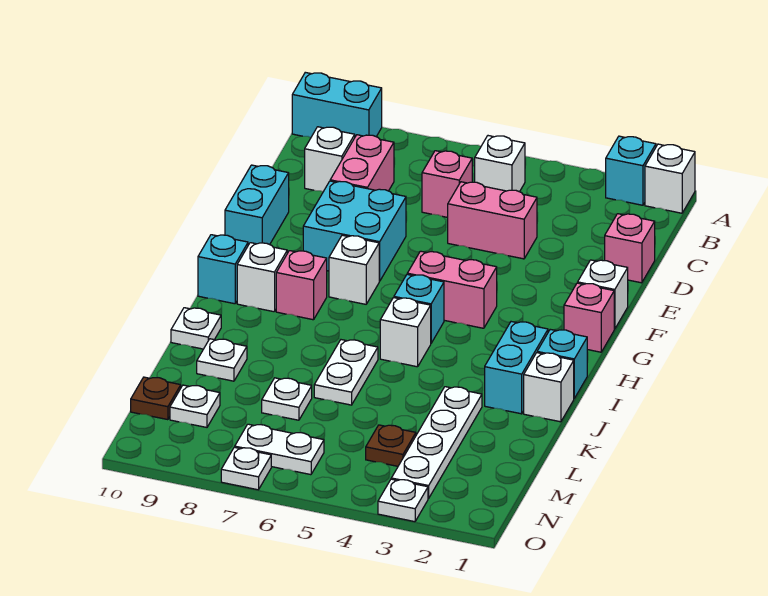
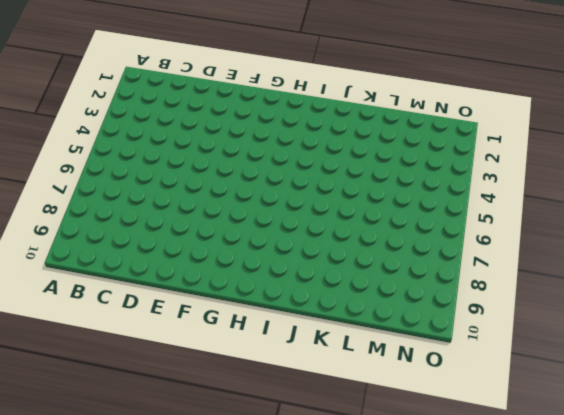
none -> white 1x1 brick [645,144,695,213]
none -> cyan 1x1 brick [606,136,656,205]
none -> cyan 1x2 brick [292,72,382,137]
none -> white 1x1 brick [475,136,525,192]

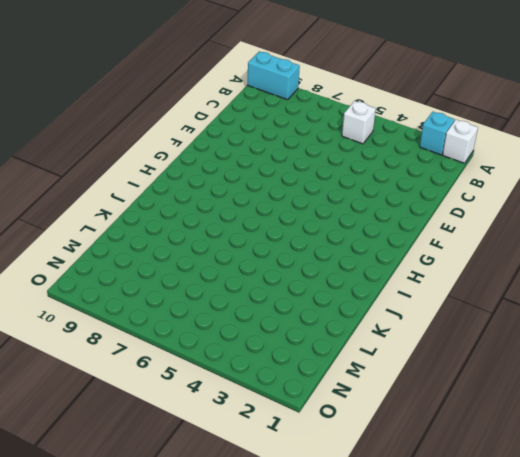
none -> pink 1x1 brick [422,151,472,217]
none -> pink 1x2 brick [330,135,394,191]
none -> white 1x1 brick [305,127,355,192]
none -> pink 1x1 brick [605,214,655,283]

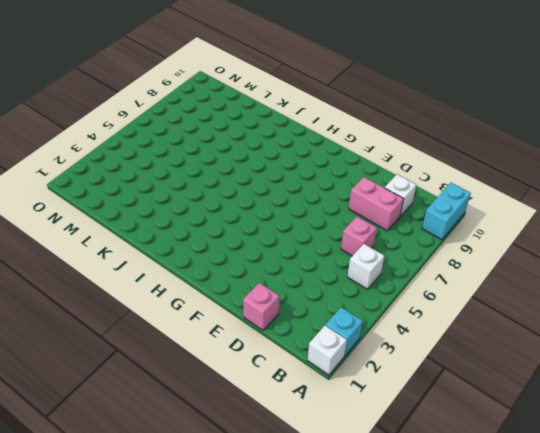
none -> pink 1x2 brick [448,182,537,259]
none -> cyan 2x2 brick [303,181,406,281]
none -> cyan 1x2 brick [225,165,289,245]
none -> white 1x1 brick [578,260,628,329]

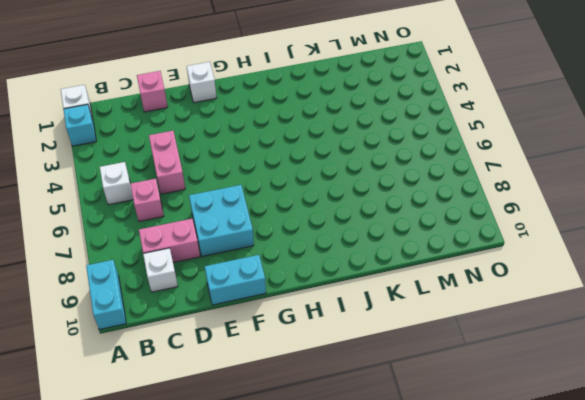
none -> pink 1x1 brick [564,283,614,352]
none -> pink 1x2 brick [407,251,497,328]
none -> white 1x1 brick [329,235,379,304]
none -> cyan 1x1 brick [394,274,444,343]

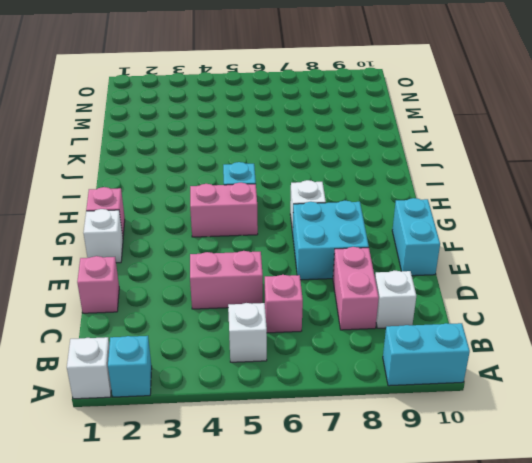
none -> pink 1x1 brick [276,251,327,320]
none -> white 1x1 brick [237,243,287,312]
none -> cyan 1x1 brick [198,235,248,304]
none -> cyan 1x1 brick [537,329,587,398]

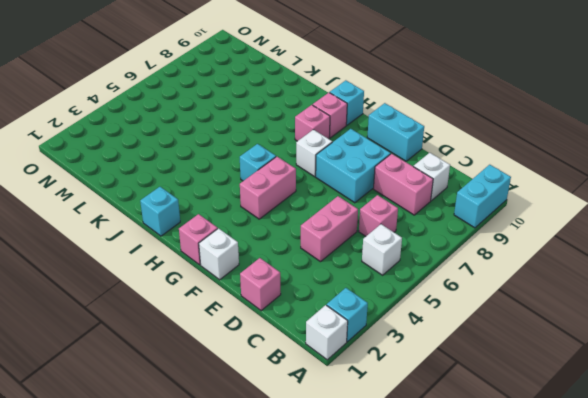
pink 1x1 brick [313,93,347,138] -> white 1x1 brick [237,243,287,312]
none -> cyan 1x2 brick [485,322,548,414]
none -> white 1x1 brick [380,298,431,367]
none -> white 1x1 brick [524,353,574,422]
none -> white 1x2 plate [314,340,378,405]

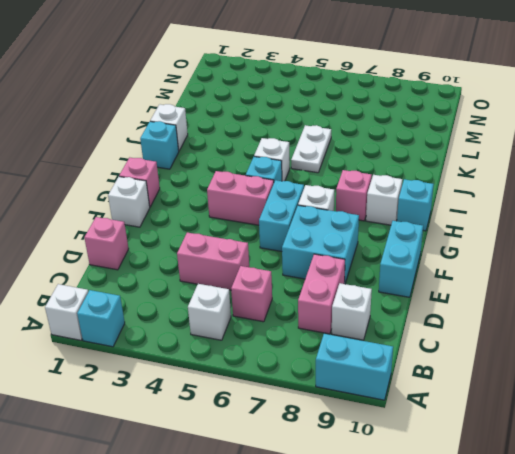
cyan 1x2 brick [259,180,304,251] -> cyan 1x2 brick moved to [485,322,548,414]
none -> white 1x1 plate [171,308,221,349]
none -> white 1x4 plate [391,387,482,498]
none -> white 1x1 plate [197,339,247,381]
none -> white 1x1 plate [262,378,312,420]

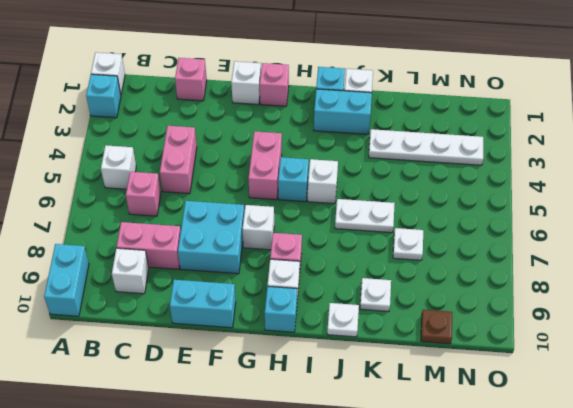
none -> brown 1x1 plate [366,425,416,466]
none -> white 1x1 plate [170,385,220,427]
none -> white 1x2 plate [235,424,324,475]
none -> white 1x1 plate [378,479,428,522]

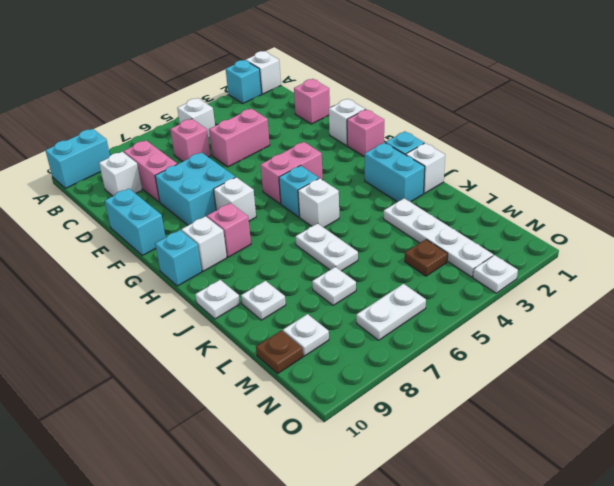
none -> white 1x1 plate [221,447,271,490]

